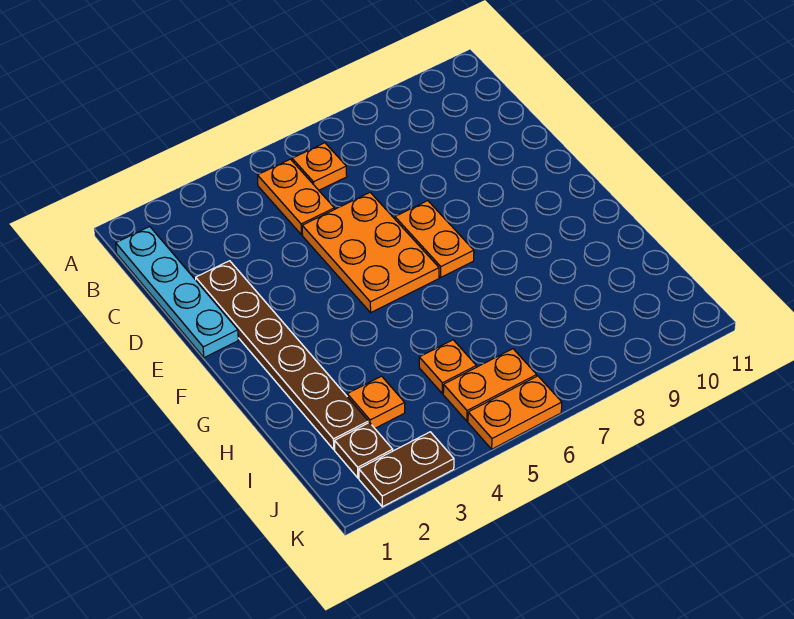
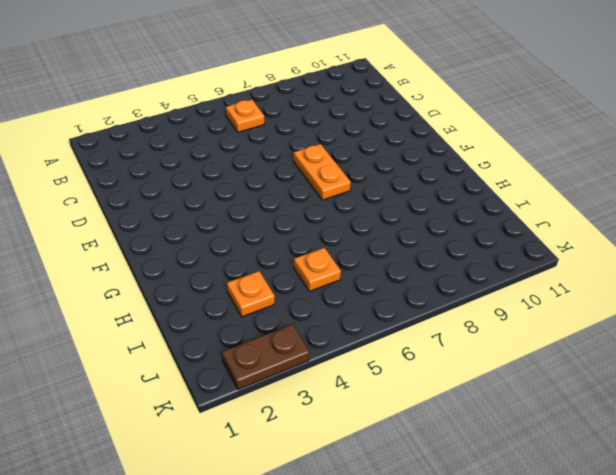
none -> cyan 1x4 plate [116,227,238,358]
none -> orange 1x2 plate [257,159,334,235]
none -> brown 1x6 plate [196,261,368,449]

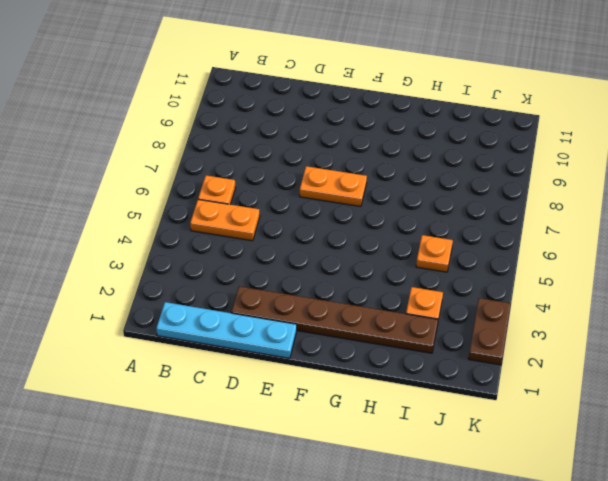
none -> orange 2x3 plate [302,193,439,313]
none -> brown 1x1 plate [335,423,393,478]
none -> orange 1x2 plate [443,349,537,421]

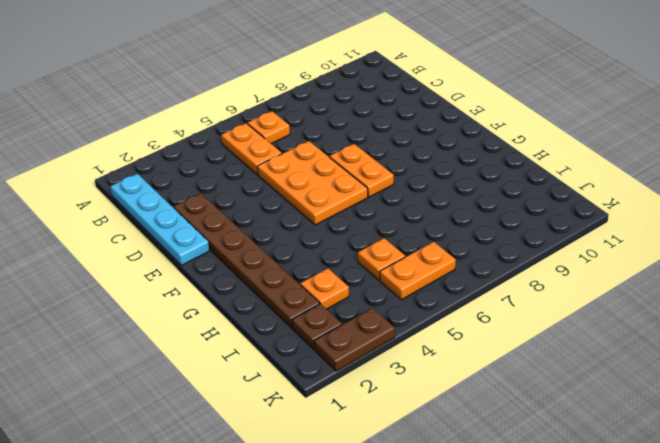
none -> orange 1x2 plate [468,376,562,449]

